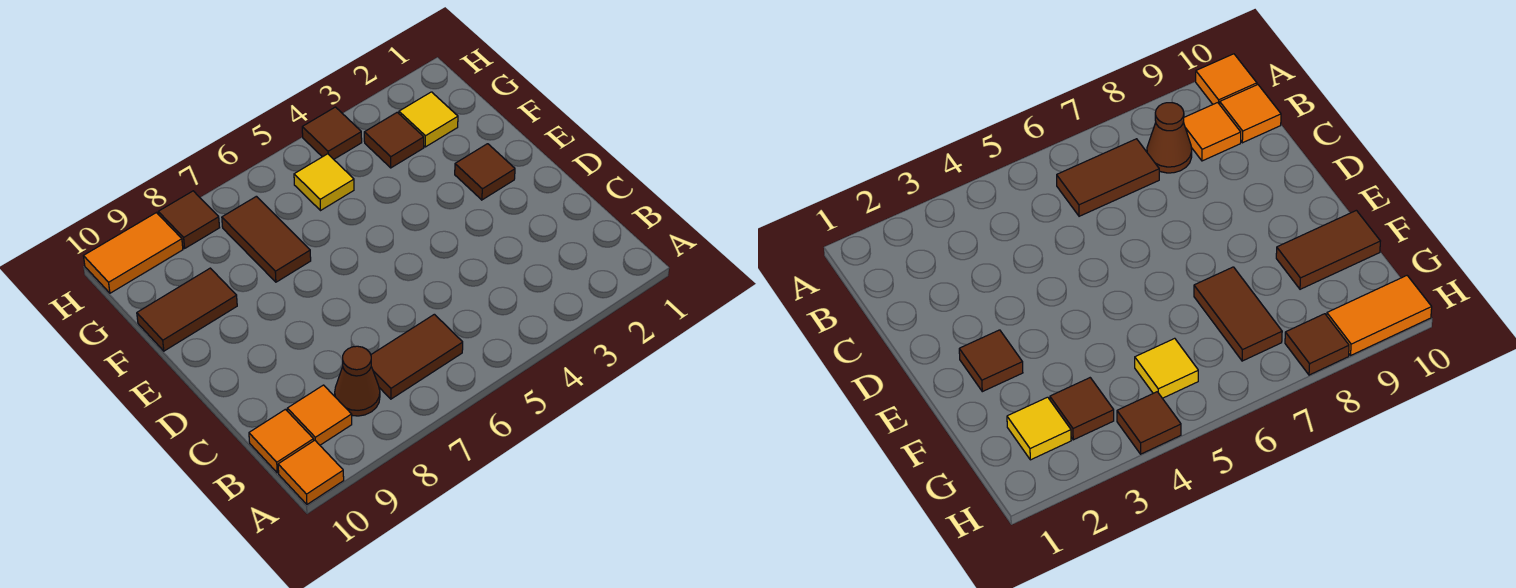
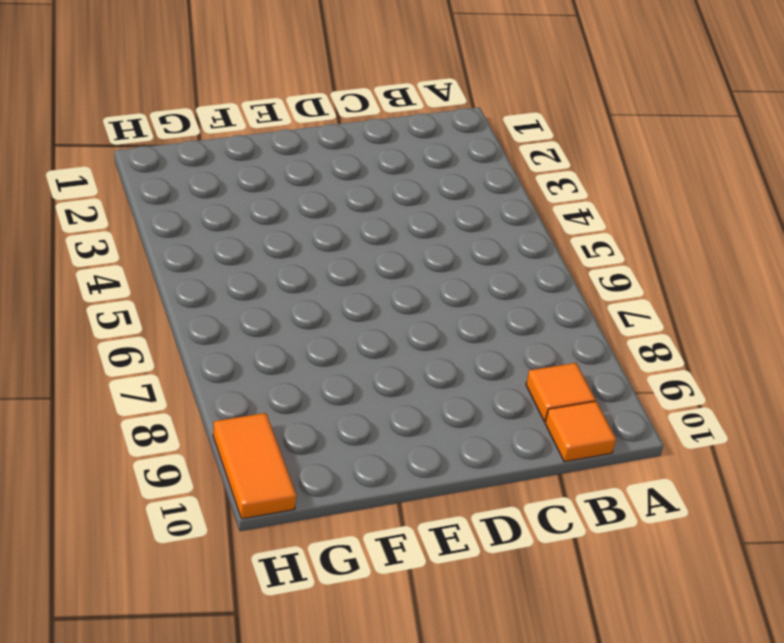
none -> orange 1x1 tile [278,440,344,504]
none -> brown 1x2 tile [371,314,463,399]
none -> brown 1x1 cone [335,346,380,416]

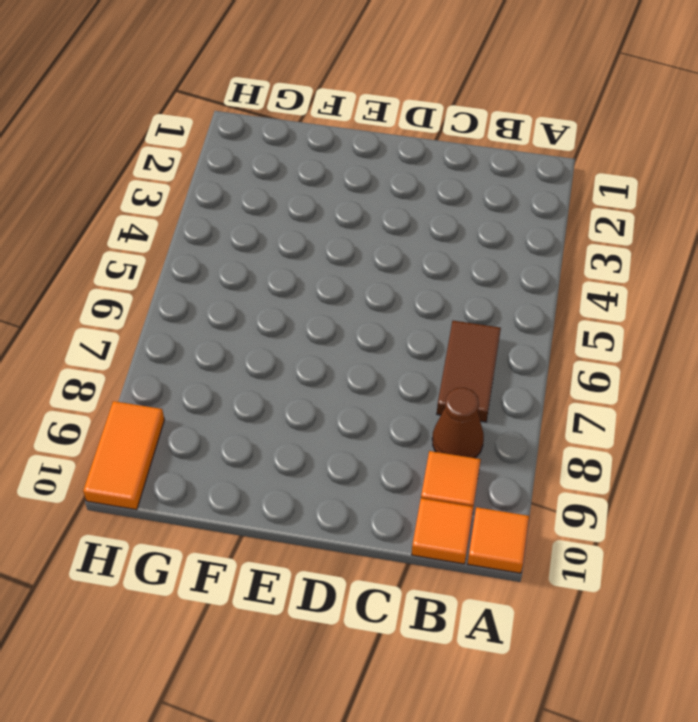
none -> brown 1x1 tile [455,144,515,200]
none -> brown 1x2 tile [222,196,311,282]
none -> brown 1x2 tile [137,268,237,351]

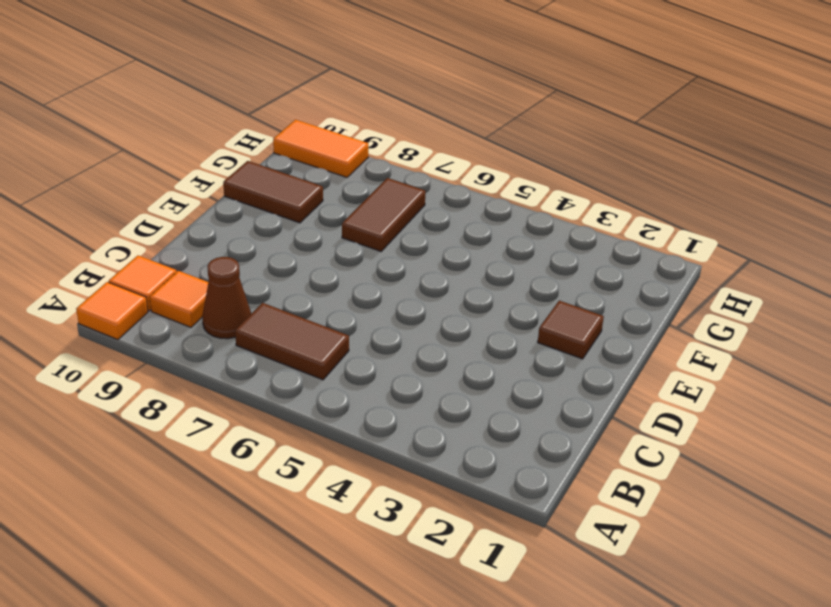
none -> yellow 1x1 tile [399,92,458,147]
none -> brown 1x1 tile [364,112,424,168]
none -> yellow 1x1 tile [294,154,354,211]

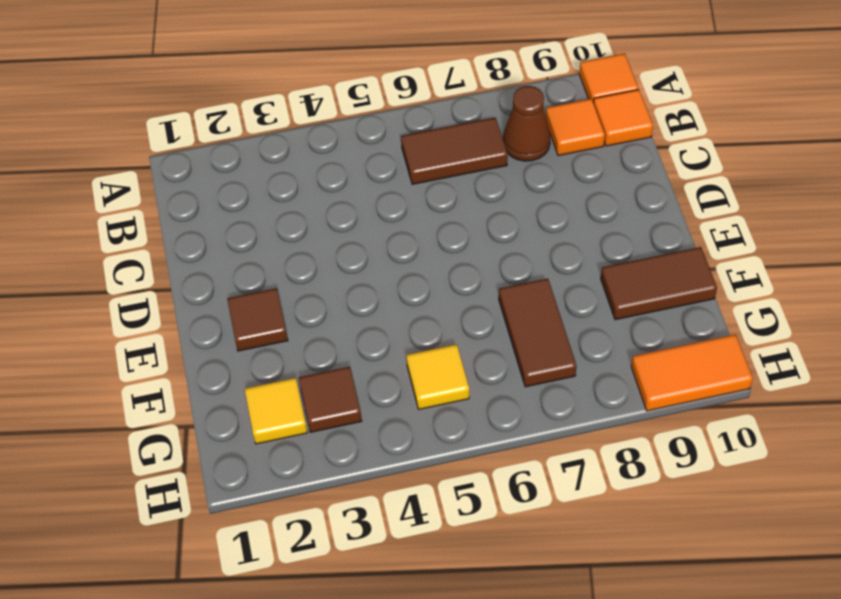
none -> brown 1x1 tile [302,107,362,159]
none -> brown 1x1 tile [158,191,220,248]

